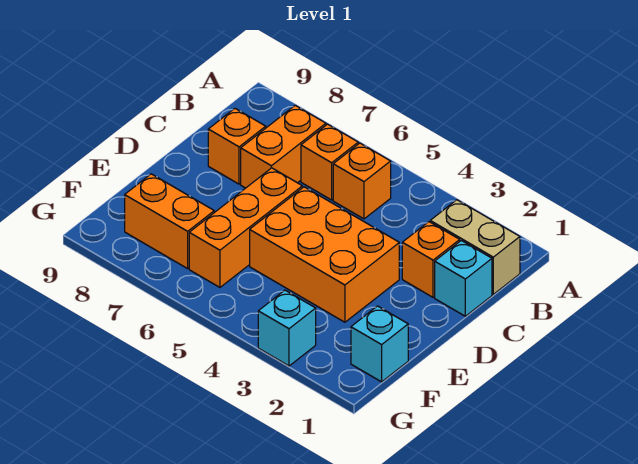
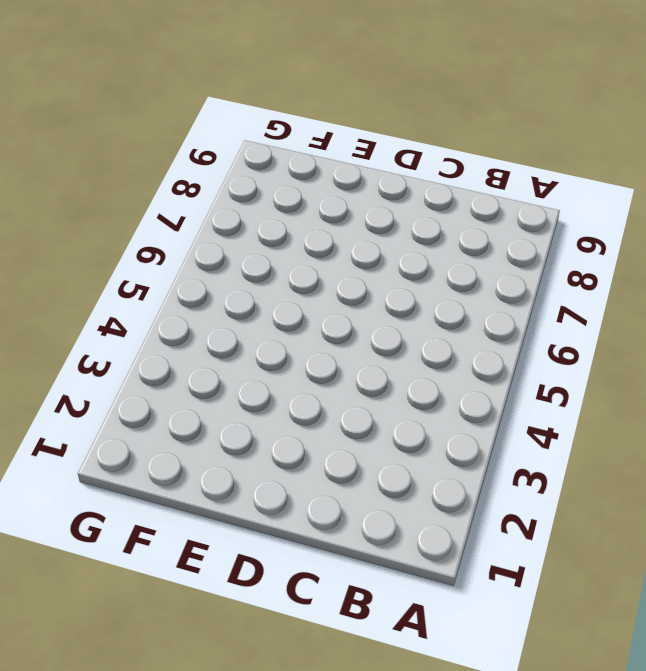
none -> tan 1x2 brick [430,200,520,294]
none -> orange 1x1 brick [333,143,391,219]
none -> orange 1x1 brick [301,124,358,200]

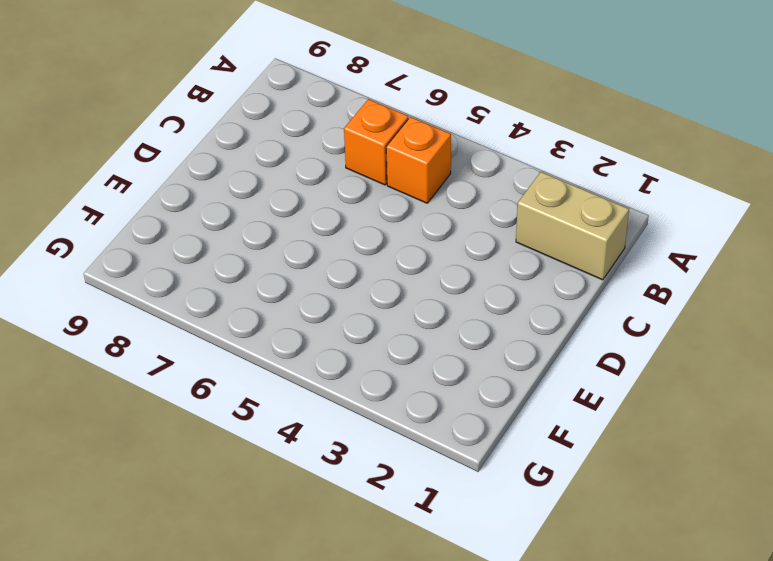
none -> orange 1x2 brick [241,105,326,188]
none -> cyan 1x1 brick [435,240,492,316]
none -> orange 1x1 brick [402,222,460,297]

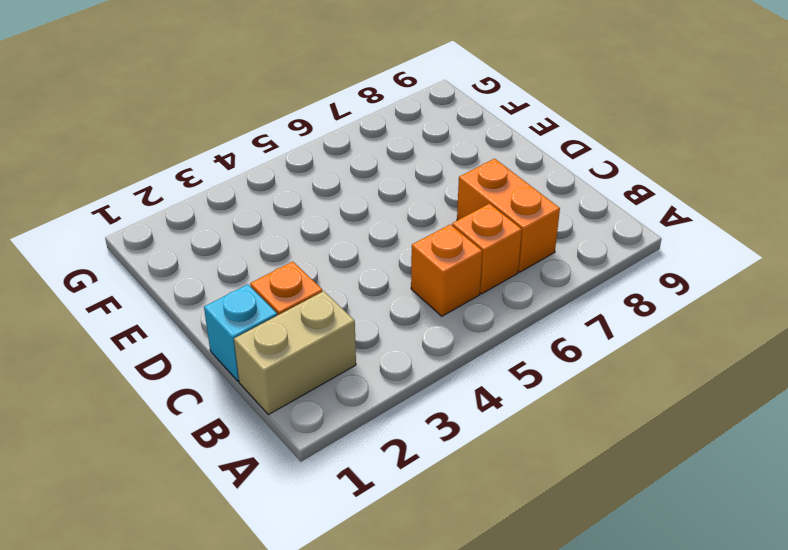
none -> orange 1x1 brick [208,109,266,184]
none -> orange 2x3 brick [250,187,399,322]
none -> orange 1x3 brick [189,168,302,287]

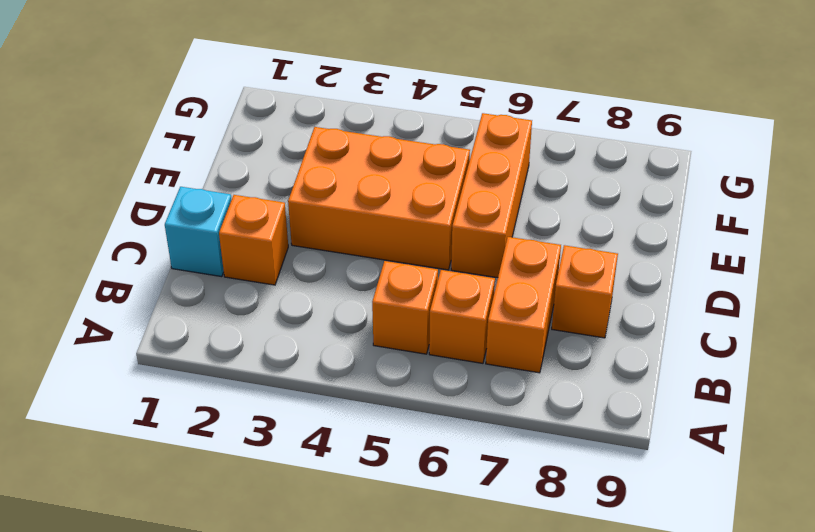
none -> tan 1x2 brick [430,200,520,294]
none -> cyan 1x1 brick [351,306,408,382]
none -> orange 1x2 brick [125,174,214,269]

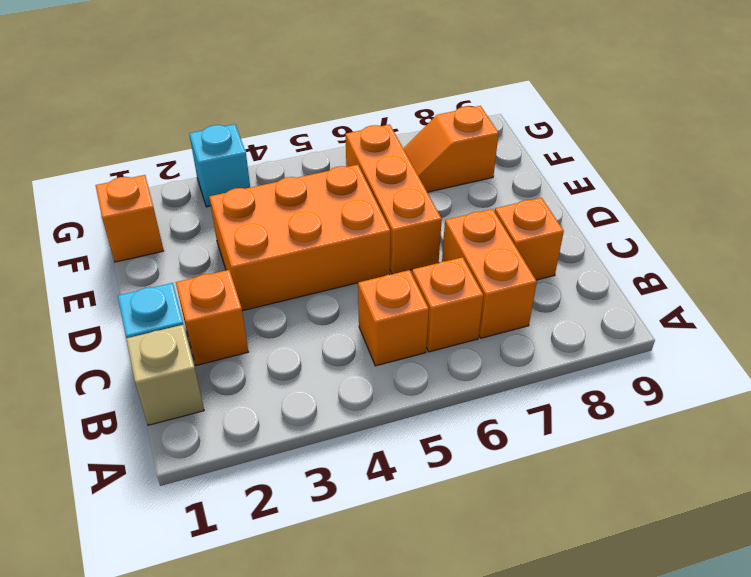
tan 1x1 brick [126,325,204,425] -> tan 1x2 brick [430,200,520,294]
orange 1x1 brick [96,175,164,262] -> cyan 1x1 brick [351,306,408,382]
orange 1x2 slope [404,106,499,192] -> orange 1x2 brick [125,174,214,269]

